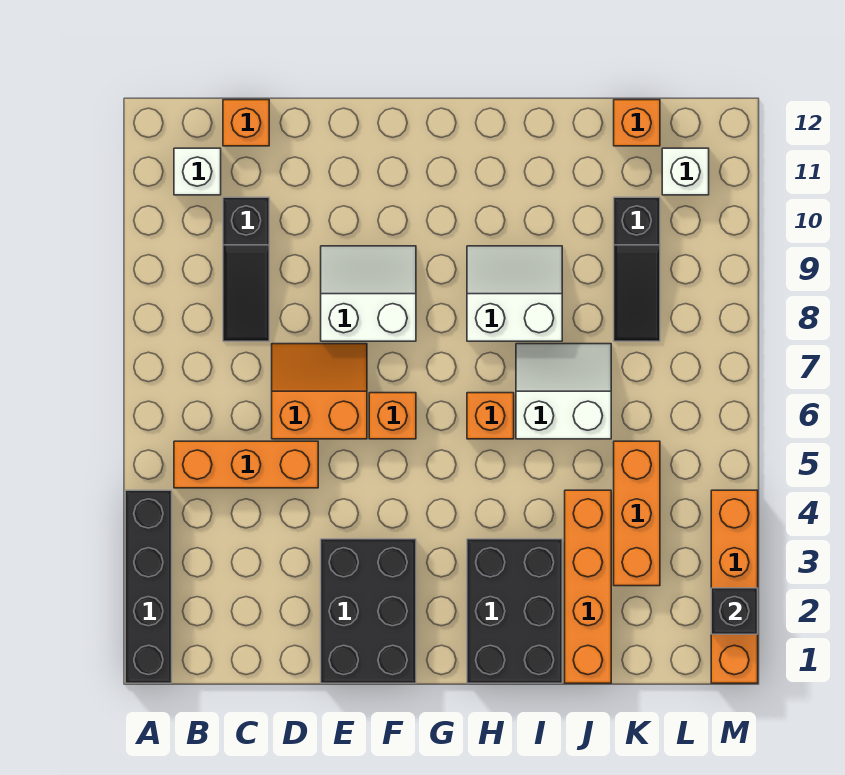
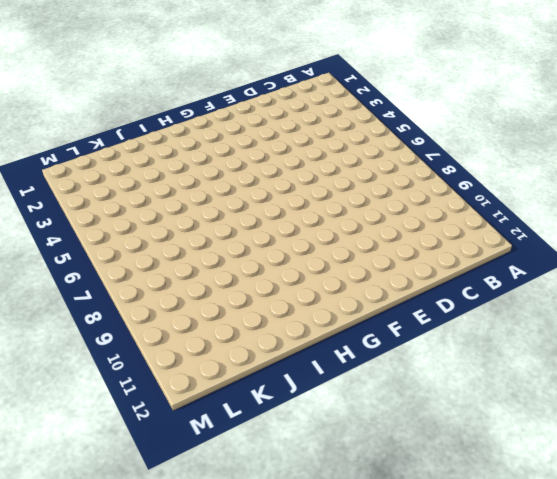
none -> black 1x4 brick [125,490,172,683]
none -> orange 1x3 brick [174,441,318,488]
none -> white 1x1 brick [174,148,221,195]

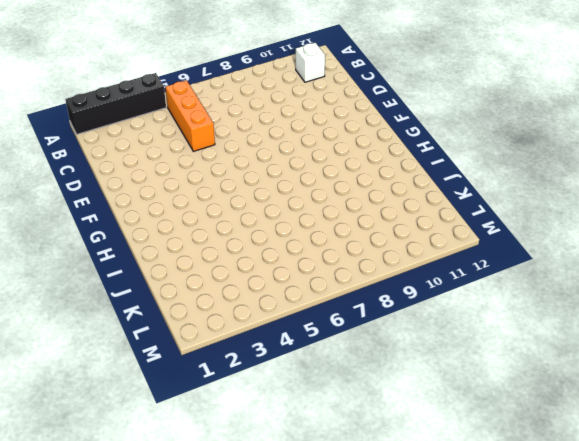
none -> black 1x3 slope [223,197,269,341]
none -> orange 1x1 brick [223,100,269,146]
none -> orange 2x2 slope [272,344,367,439]

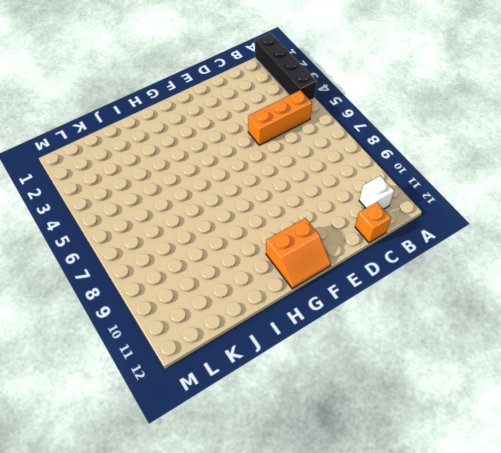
orange 2x2 slope [266,218,331,288] -> orange 2x2 slope moved to [272,344,367,439]
none -> black 1x3 slope [223,197,269,341]
none -> black 2x3 brick [321,539,416,683]
none -> white 2x2 slope [321,246,416,341]

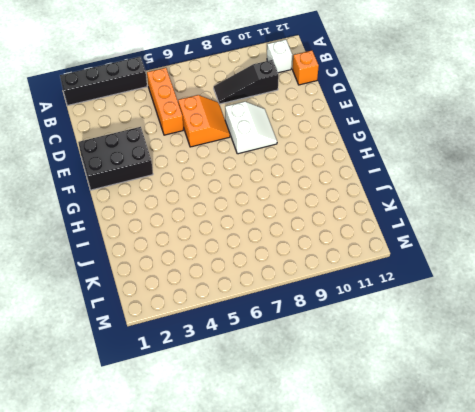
none -> orange 1x1 brick [369,393,416,439]
none -> black 2x3 brick [467,539,562,683]
none -> orange 1x1 brick [467,393,514,439]

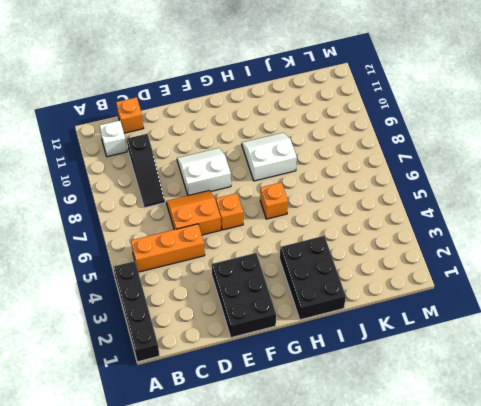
none -> white 2x2 slope [516,344,611,439]
none -> orange 1x4 brick [565,490,611,683]
none -> orange 1x3 brick [614,441,660,586]

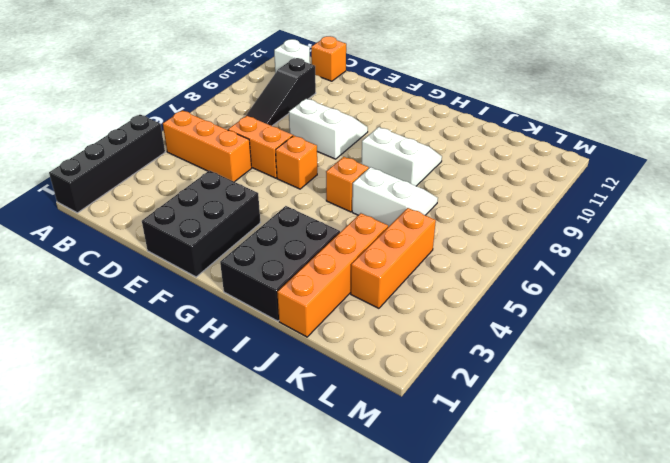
none -> black 1x3 slope [614,197,660,341]
none -> orange 1x1 brick [614,100,660,146]
none -> white 1x1 brick [662,148,709,195]

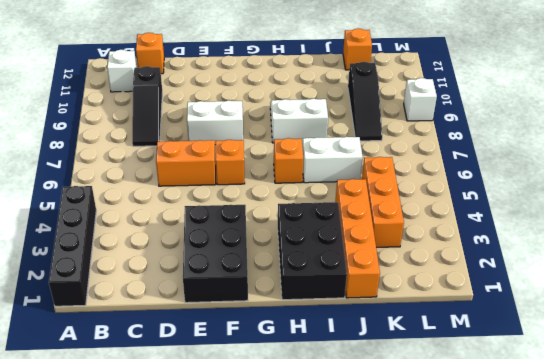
white 1x1 brick [404,78,437,121] -> white 1x1 brick moved to [662,148,709,195]
none -> orange 1x3 brick [174,441,318,488]
none -> orange 1x4 brick [711,490,758,683]
none -> black 1x1 brick [711,588,758,634]

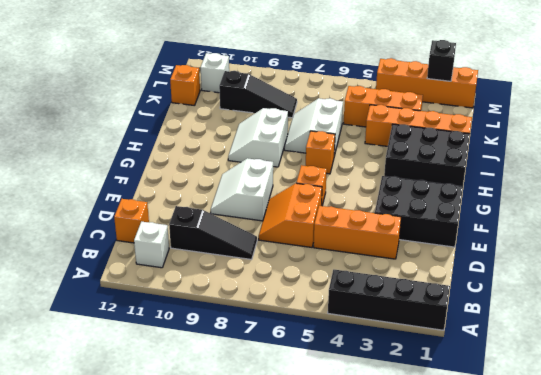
orange 1x3 brick [314,206,401,259] -> orange 1x3 brick turned to [174,441,318,488]

